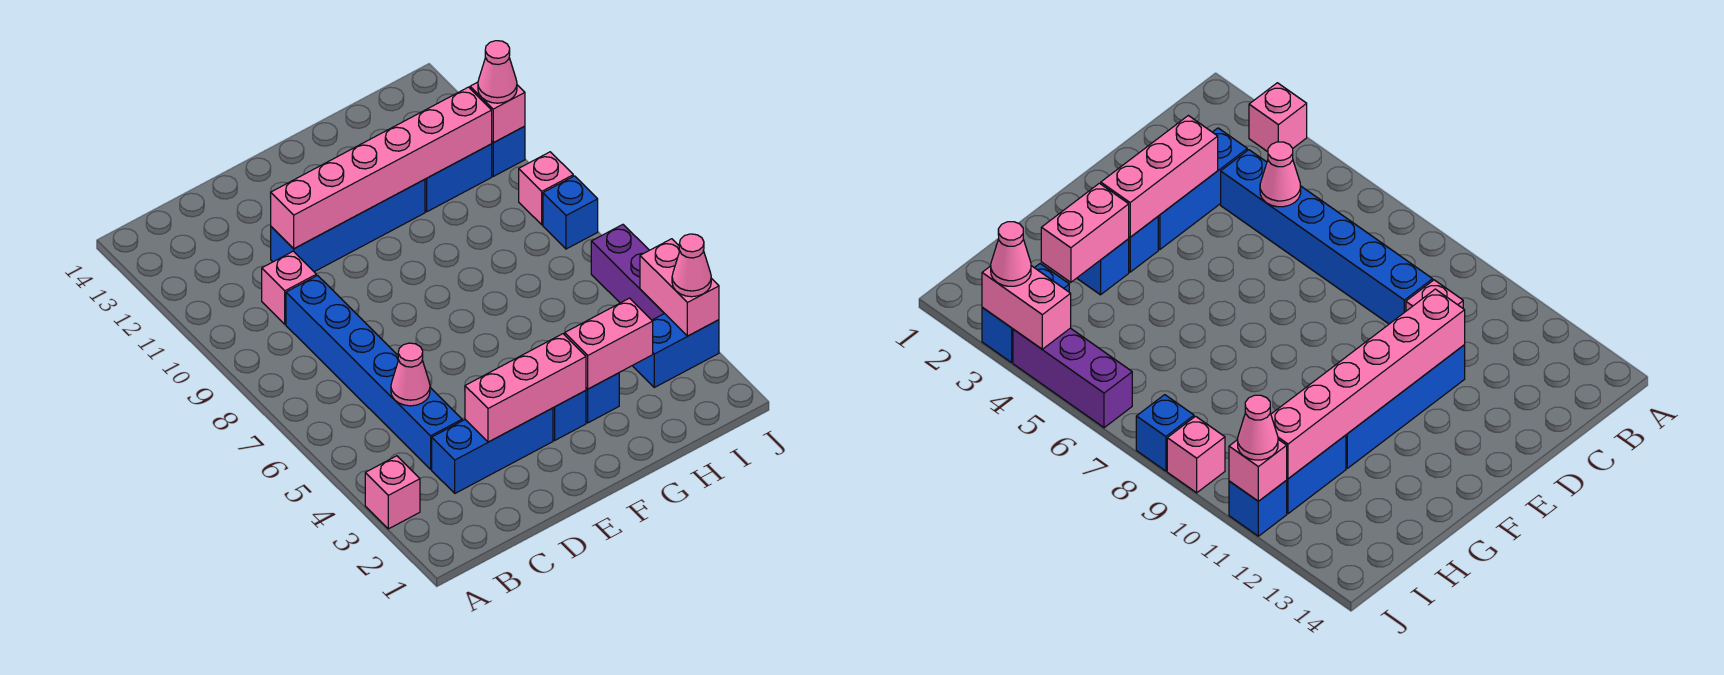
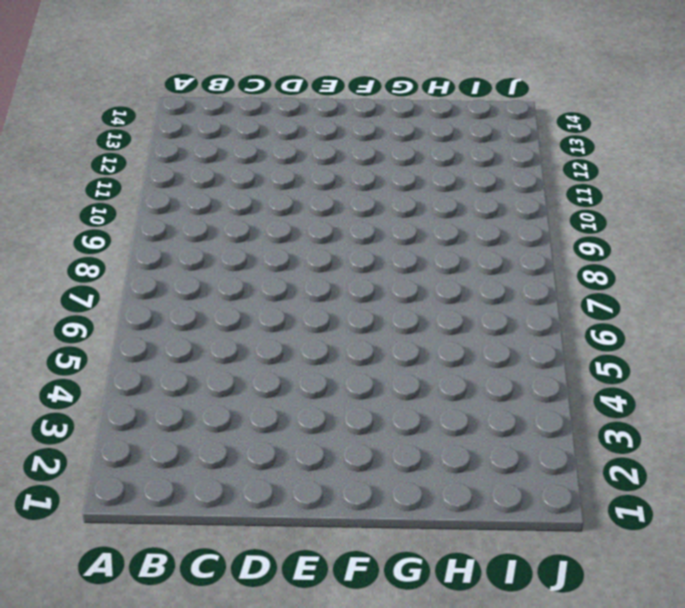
none -> pink 1x1 brick [365,456,420,529]
none -> blue 1x3 brick [432,408,553,493]
none -> blue 1x6 brick [286,276,462,469]

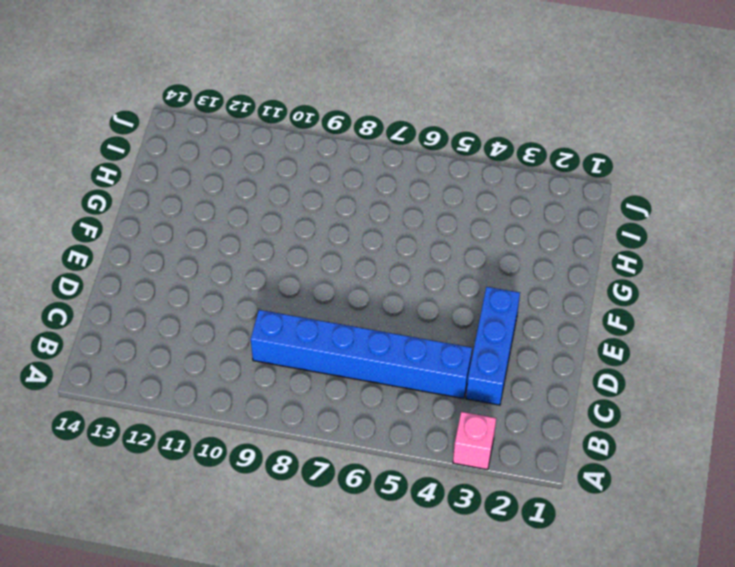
none -> pink 1x1 brick [262,251,316,324]
none -> blue 1x4 brick [271,179,425,272]
none -> blue 1x1 brick [553,391,586,440]

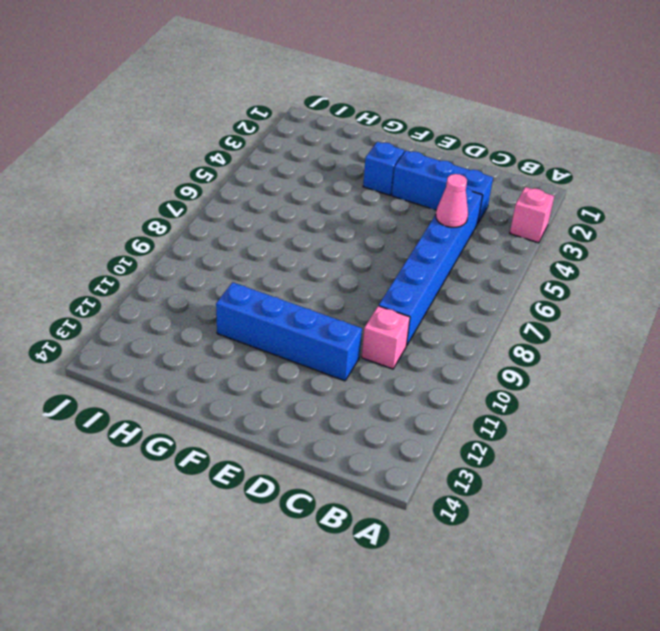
none -> blue 1x1 brick [586,373,619,423]
none -> blue 1x2 brick [425,144,492,212]
none -> blue 1x2 brick [632,313,719,387]

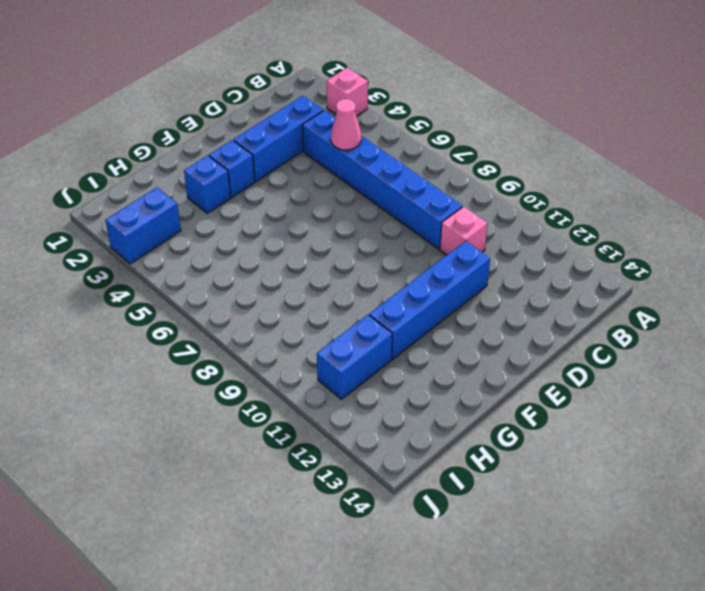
none -> purple 1x3 brick [591,225,664,320]
none -> blue 1x1 brick [543,176,598,249]
none -> pink 1x1 brick [519,152,573,225]

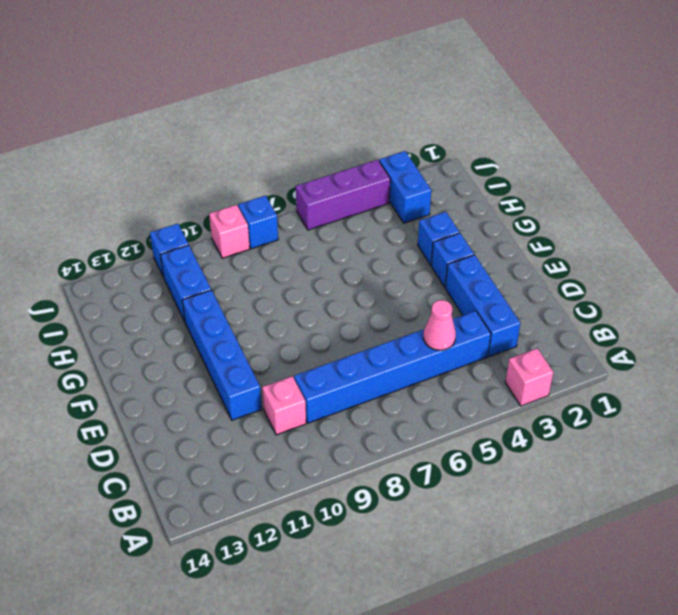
none -> pink 1x3 brick [465,334,586,442]
none -> pink 1x6 brick [271,87,492,249]
none -> pink 1x2 brick [565,298,653,389]

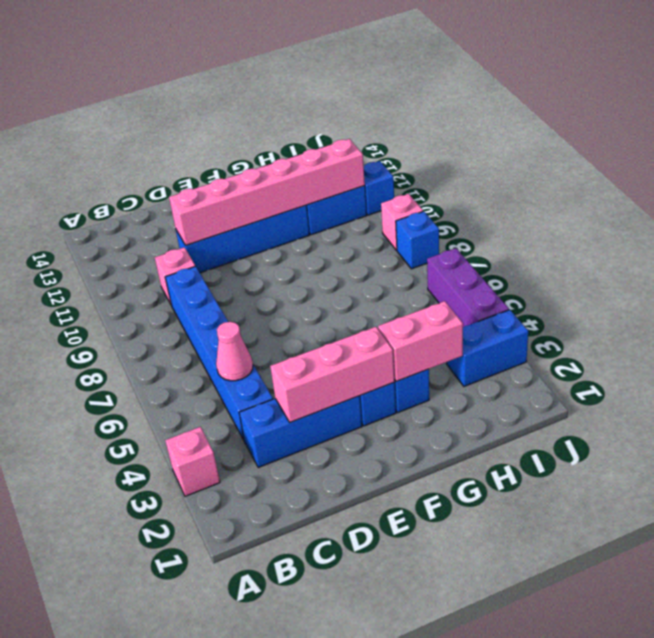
none -> pink 1x2 brick [640,239,719,336]
none -> pink 1x1 brick [470,82,525,143]
none -> pink 1x1 cone [672,234,711,297]

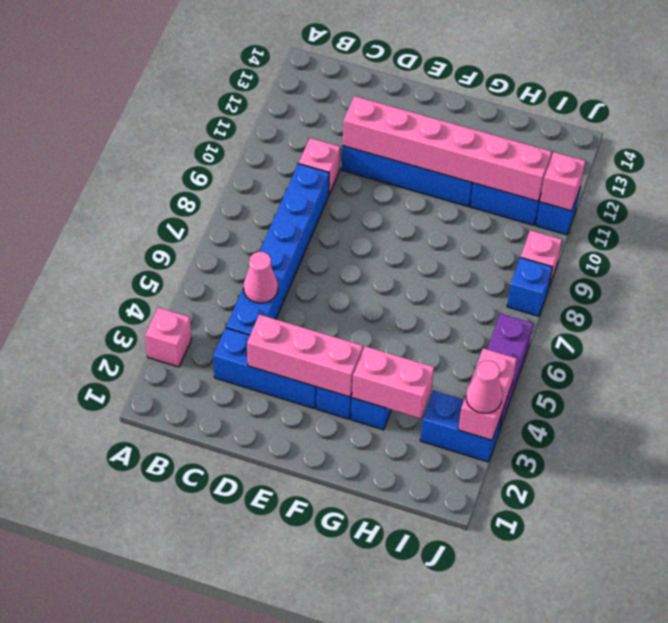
none -> pink 1x1 cone [478,41,517,103]

